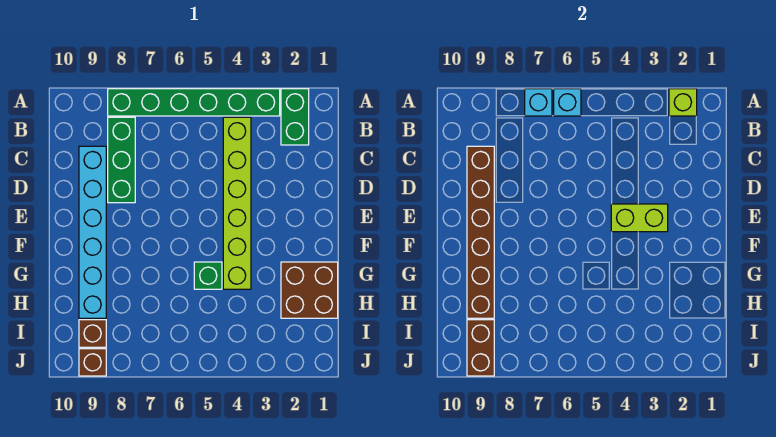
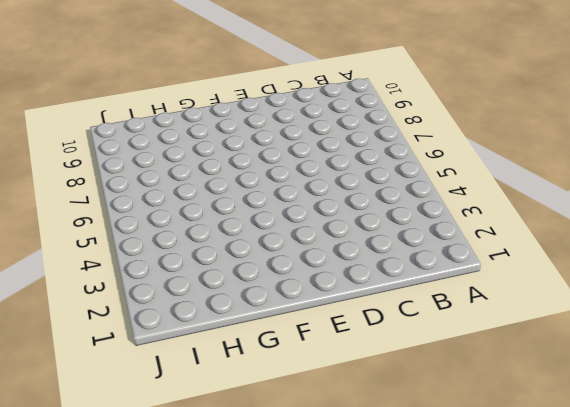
none -> green 1x2 brick [281,89,309,145]
none -> green 1x6 brick [108,89,280,116]
none -> lime 1x6 brick [223,117,251,289]

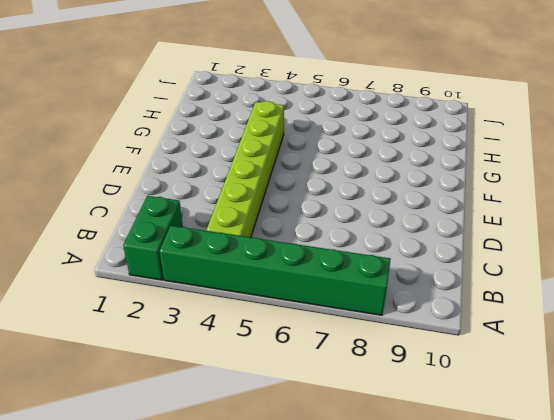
none -> green 1x3 brick [108,117,135,203]
none -> cyan 1x6 brick [79,146,106,318]
none -> brown 2x2 brick [281,262,338,318]

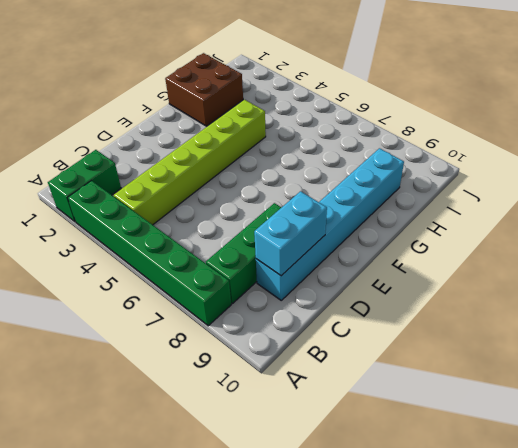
cyan 1x2 brick [254,191,327,276] -> brown 1x6 brick [467,146,494,318]
none -> green 1x1 brick [194,262,222,289]
none -> brown 1x1 brick [79,320,106,347]
none -> brown 1x1 brick [79,349,106,376]

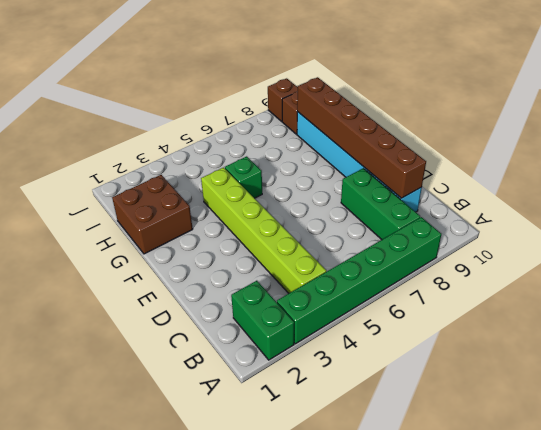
none -> lime 1x1 brick [669,89,697,116]
none -> cyan 1x1 brick [554,89,581,116]
none -> cyan 1x1 brick [525,89,552,116]

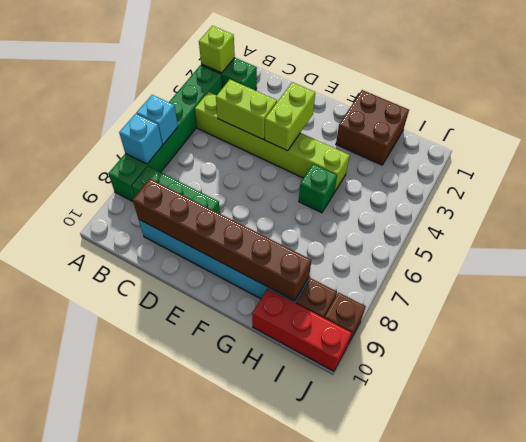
lime 1x2 brick [216,80,277,139] -> none
red 1x3 brick [252,289,352,371] -> none
none -> brown 1x2 brick [467,320,494,376]

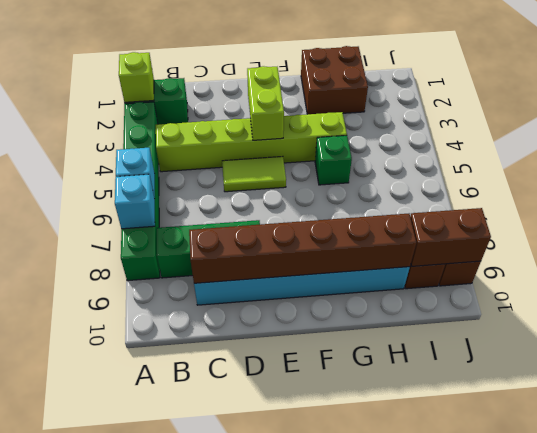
lime 1x2 tile [222,157,286,192] -> none

